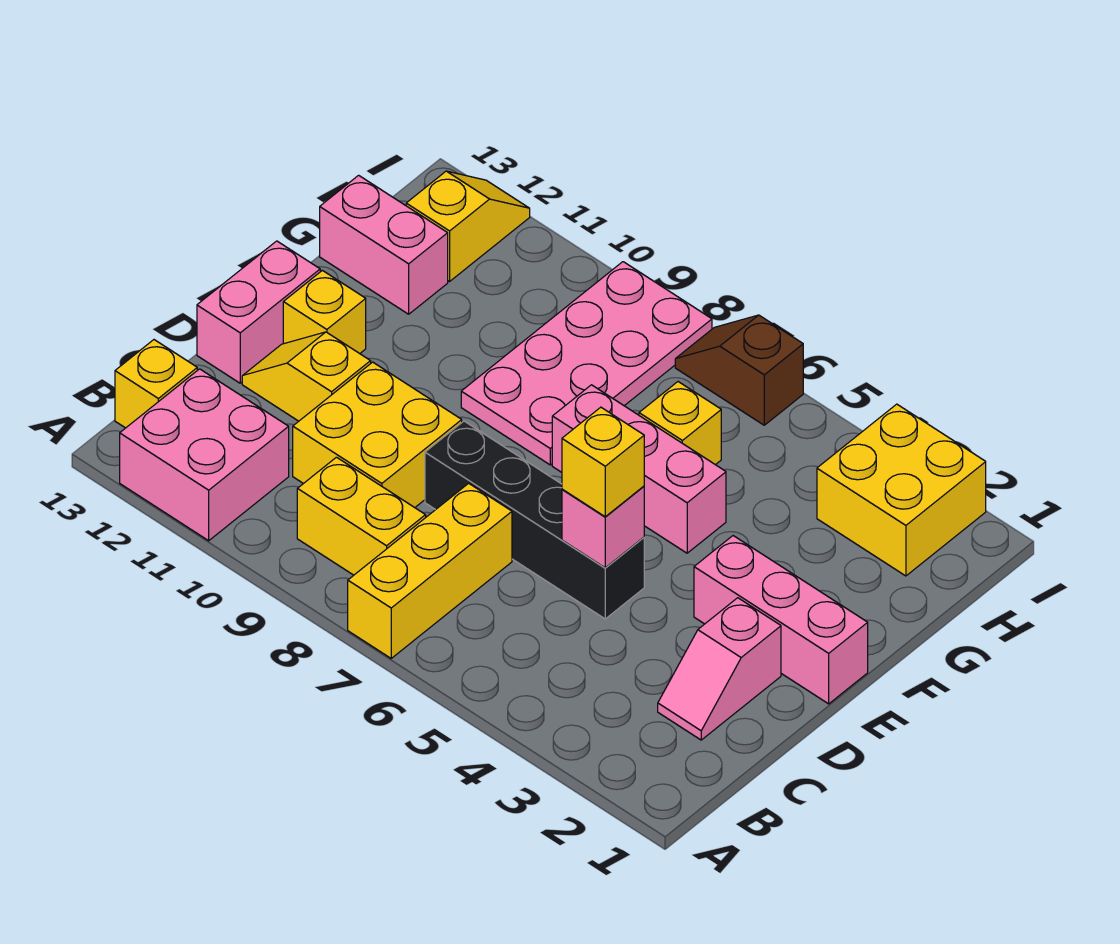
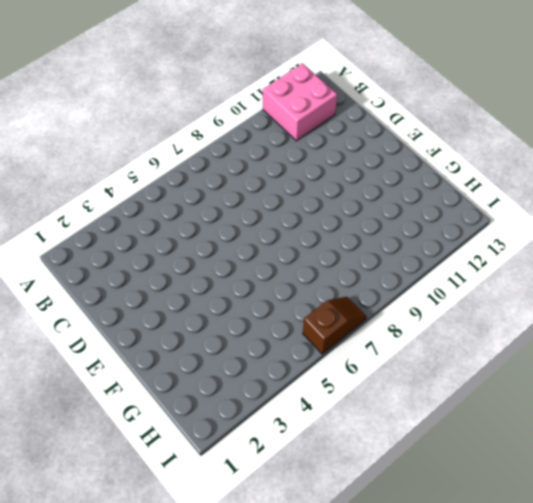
none -> yellow 1x3 brick [348,483,512,658]
none -> yellow 1x2 brick [297,457,426,575]
none -> yellow 1x1 brick [115,340,197,428]

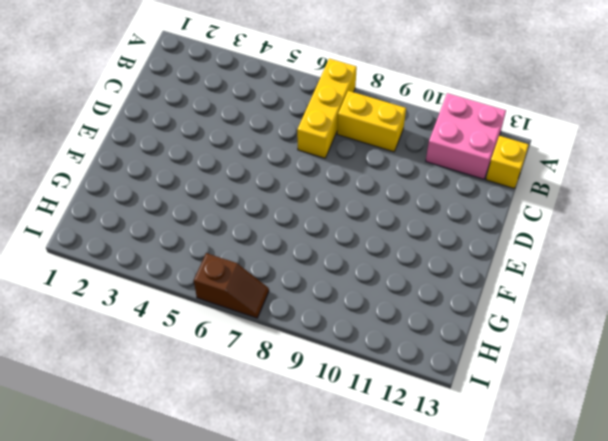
none -> pink 1x2 slope [658,598,781,740]
none -> yellow 2x2 brick [293,362,462,508]
none -> black 1x4 brick [425,421,644,619]

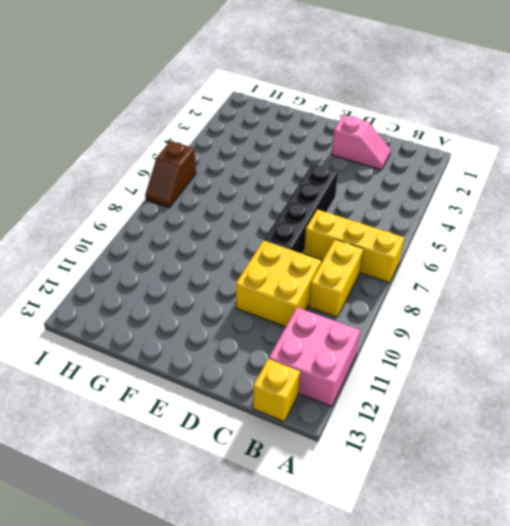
none -> yellow 1x2 slope [242,332,371,421]
none -> pink 1x2 brick [197,241,320,383]
none -> pink 1x3 brick [694,536,868,704]

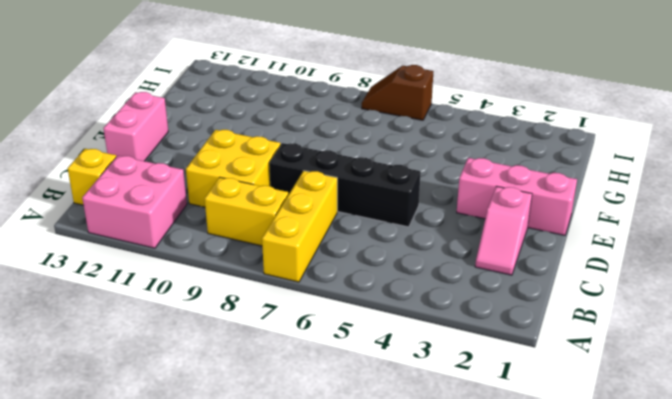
none -> yellow 1x2 slope [242,332,371,421]
none -> yellow 1x1 brick [283,270,366,354]
none -> pink 1x3 brick [552,385,726,553]

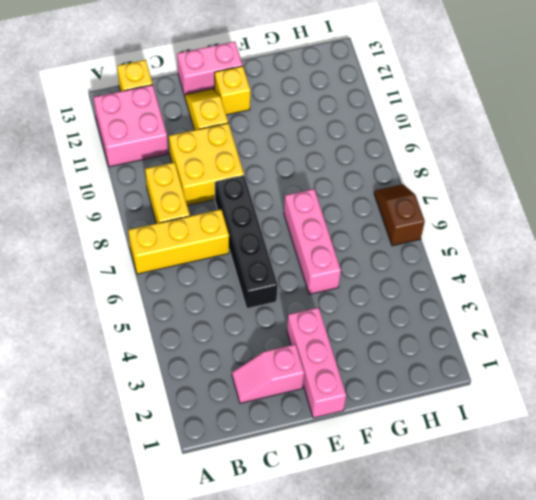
none -> pink 2x4 plate [461,262,712,465]
none -> yellow 1x1 brick [639,382,721,465]
none -> pink 1x2 brick [320,175,448,314]

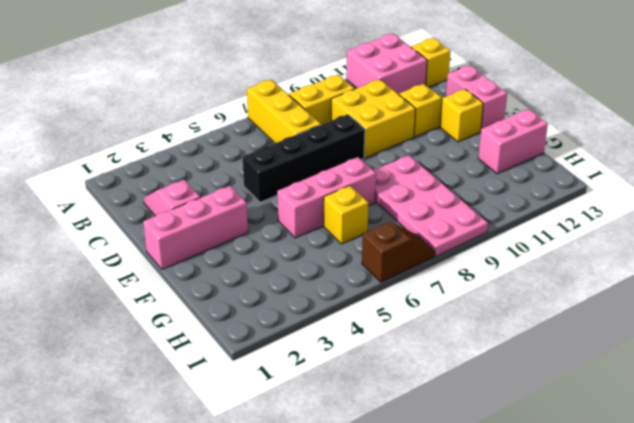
none -> yellow 2x2 brick [817,404,986,576]
none -> yellow 1x2 slope [406,171,530,281]
none -> pink 1x1 brick [562,486,644,568]

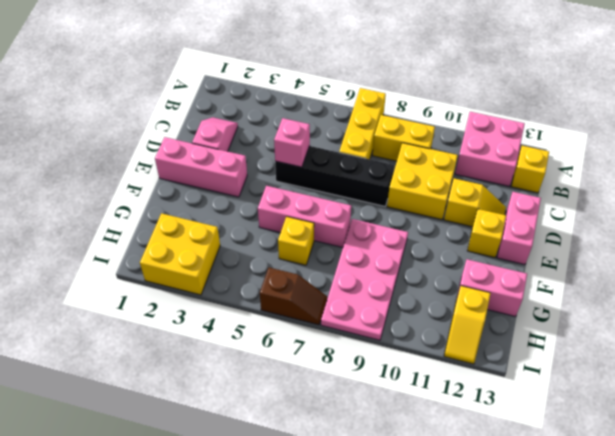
none -> yellow 1x1 brick [562,407,644,517]

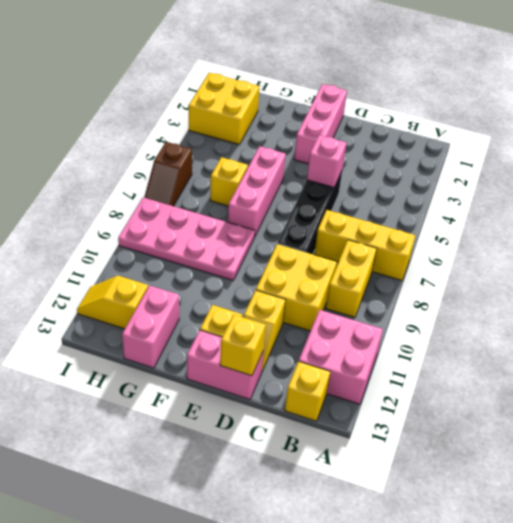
yellow 1x1 brick [220,315,266,376] -> yellow 1x1 brick moved to [562,407,644,517]
none -> pink 1x2 slope [658,598,781,740]

